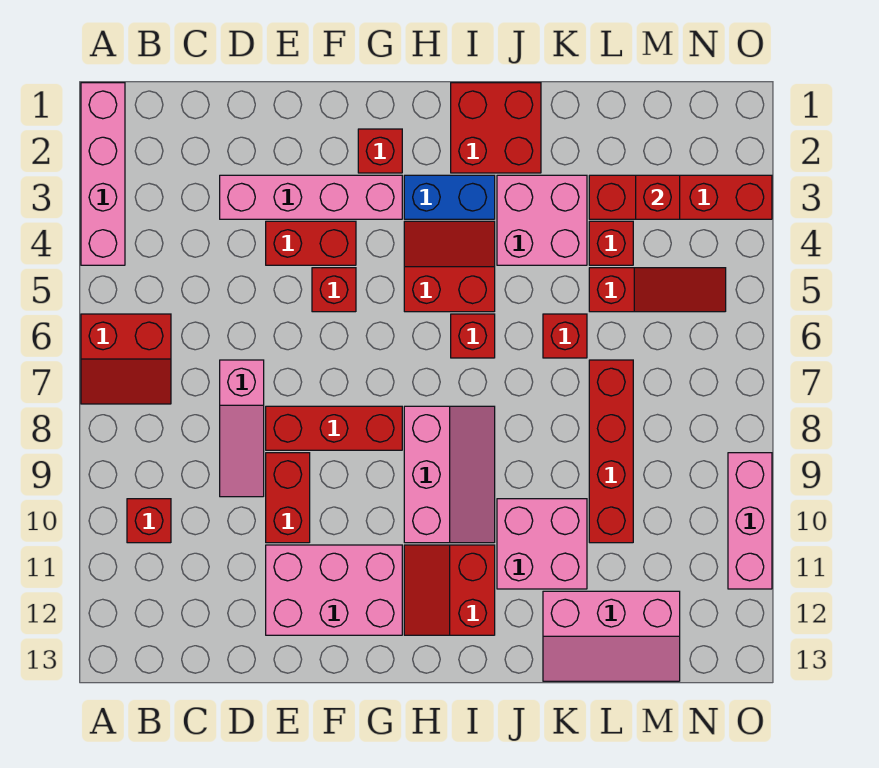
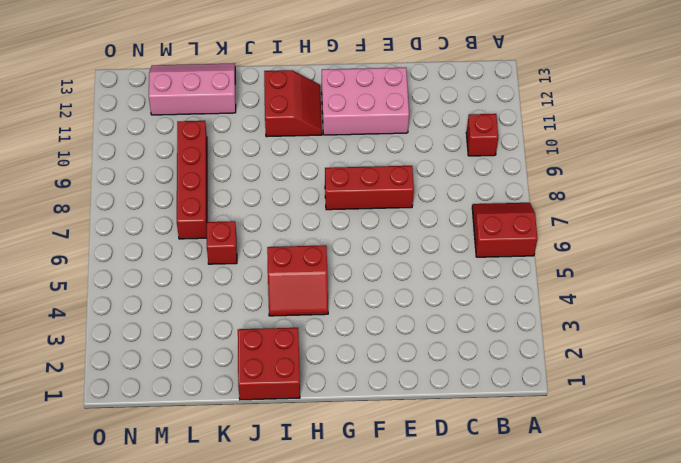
none -> pink 1x4 brick [81,83,125,265]
none -> pink 1x4 brick [220,175,402,219]
none -> pink 1x3 slope [220,360,264,497]

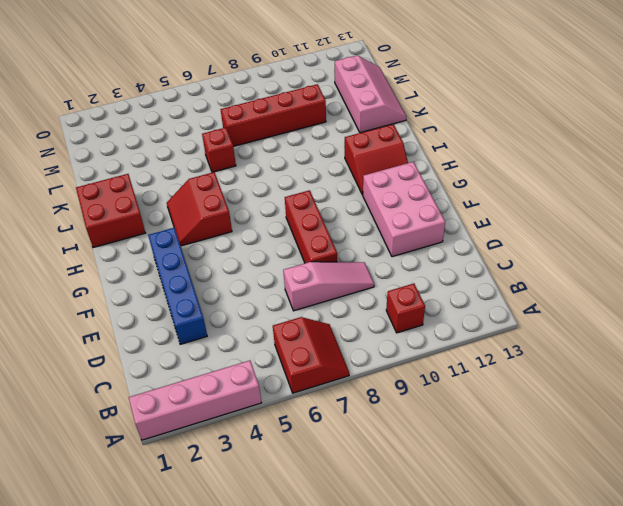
blue 1x4 brick [148,228,207,344] -> pink 1x4 brick [220,175,402,219]
none -> red 1x2 brick [266,221,356,265]
none -> red 1x2 brick [266,453,310,543]
none -> red 1x1 brick [312,268,356,312]

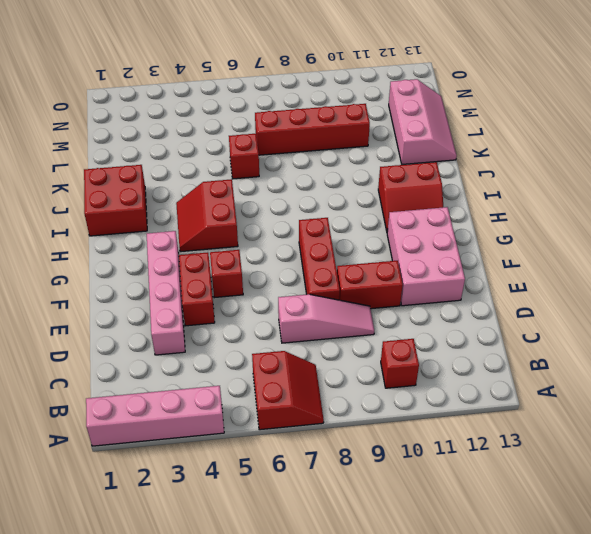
none -> red 1x1 brick [358,129,402,173]
none -> blue 1x2 brick [404,175,495,219]
none -> pink 2x3 slope [404,406,495,543]

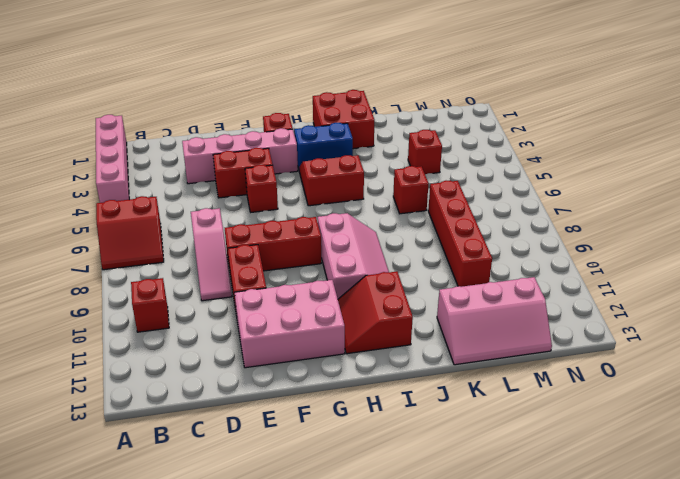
none -> red 1x1 brick [451,314,495,358]
none -> pink 2x2 brick [497,175,587,265]
none -> pink 2x2 brick [497,499,587,589]

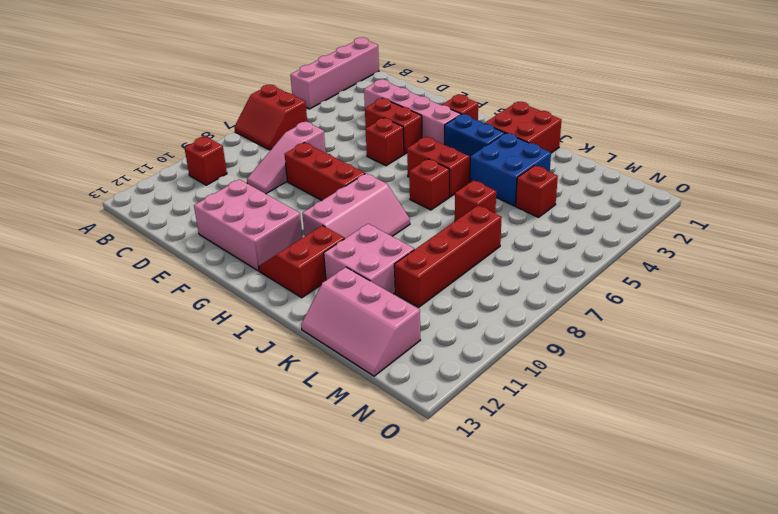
blue 2x2 brick [470,133,551,206] -> pink 2x2 brick [497,175,587,265]
none -> red 1x2 brick [266,453,310,543]
none -> red 1x4 brick [589,175,772,219]
none -> red 1x3 slope [589,268,726,312]

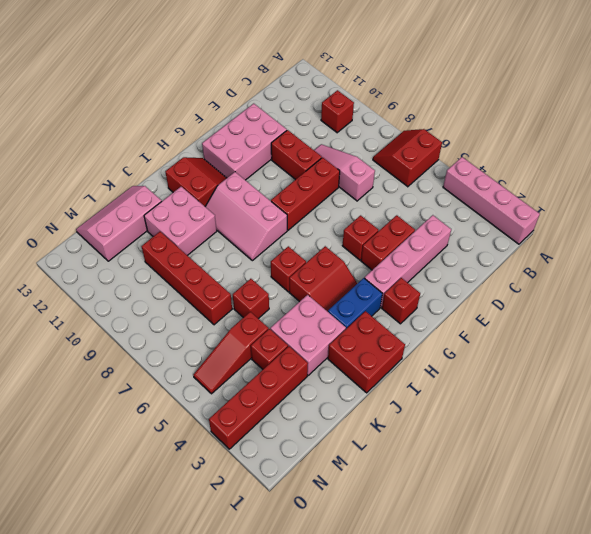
none -> pink 1x3 brick [728,453,772,589]
none -> red 1x1 brick [636,175,680,219]

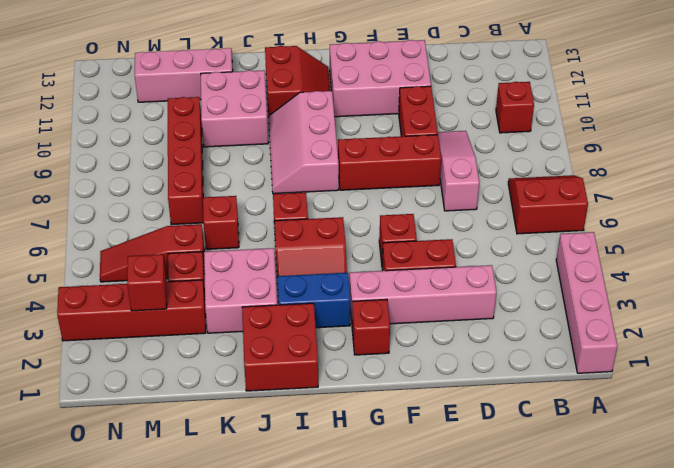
none -> pink 1x3 brick [728,453,772,589]

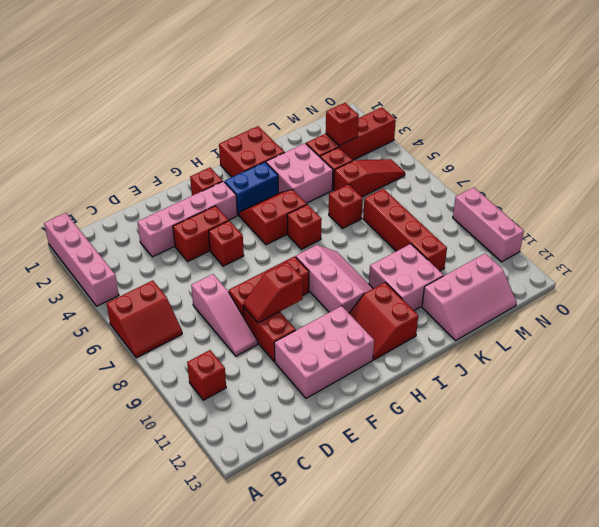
red 1x2 slope [243,262,303,323] -> none

